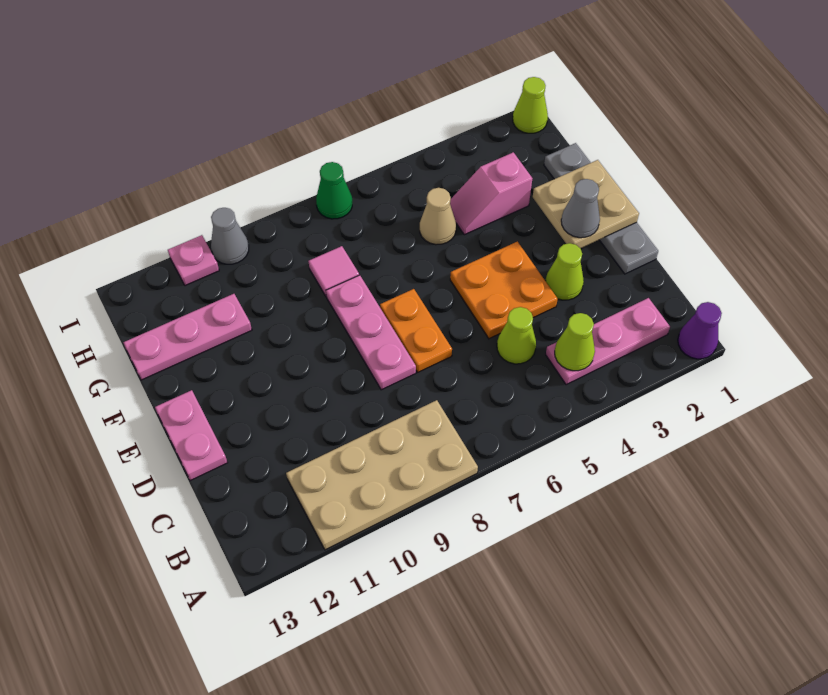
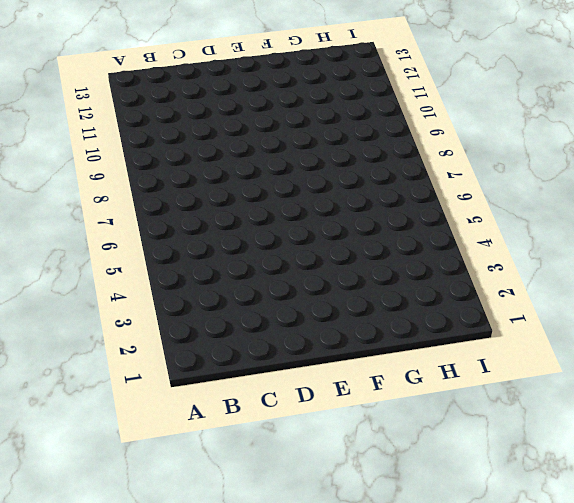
none -> purple 1x1 cone [678,302,722,359]
none -> tan 2x4 plate [286,400,478,550]
none -> pink 1x3 plate [546,298,670,385]

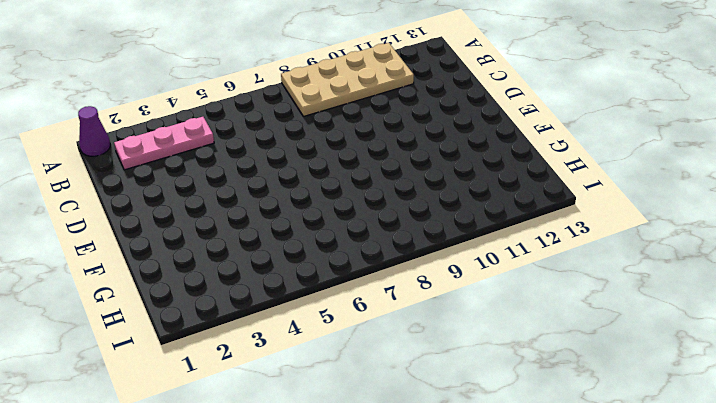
none -> lime 1x1 cone [497,307,536,364]
none -> grey 1x4 plate [544,143,658,274]
none -> lime 1x1 cone [546,243,584,300]

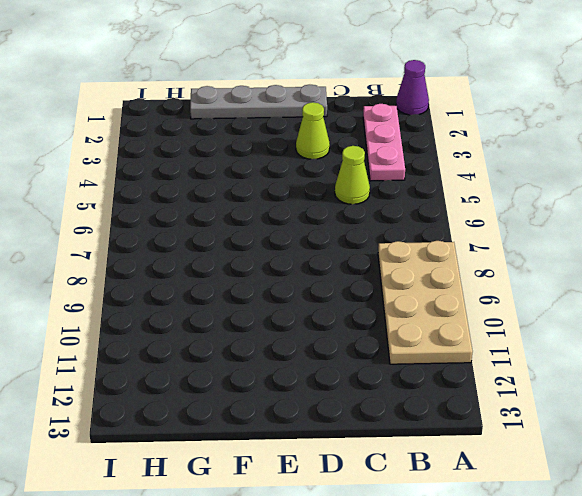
none -> orange 2x2 plate [450,242,558,339]
none -> orange 1x2 plate [380,289,452,372]
none -> pink 1x3 plate [326,275,416,390]

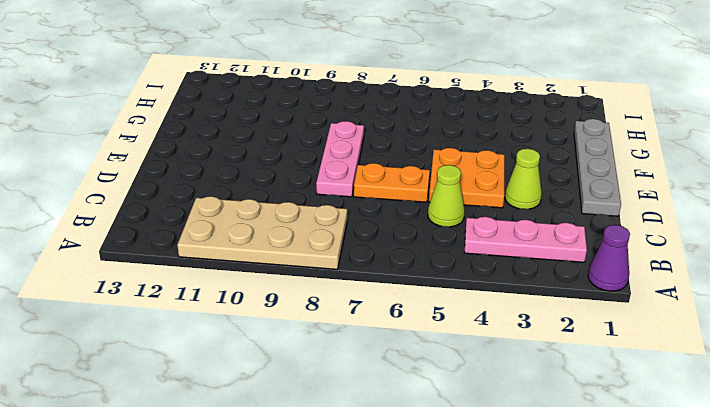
orange 1x2 plate [354,163,430,202] -> orange 1x2 plate turned to [380,289,452,372]
none -> pink 1x2 plate [155,390,228,481]
none -> pink 1x2 slope [450,152,532,235]
none -> tan 1x1 cone [420,188,456,245]

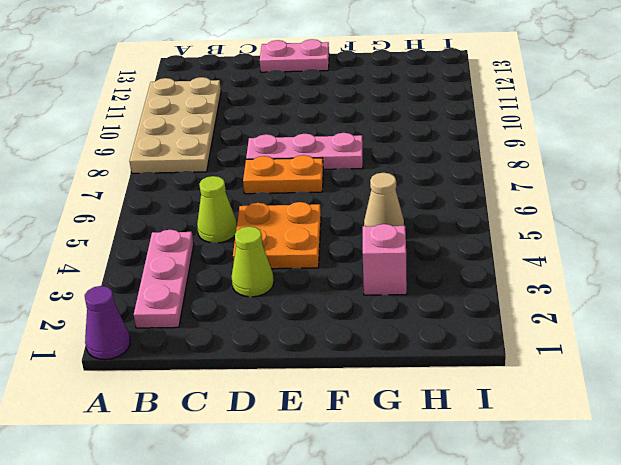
none -> grey 1x4 plate [544,143,658,274]
none -> pink 1x1 tile [309,246,359,297]
none -> pink 1x3 plate [123,294,252,380]

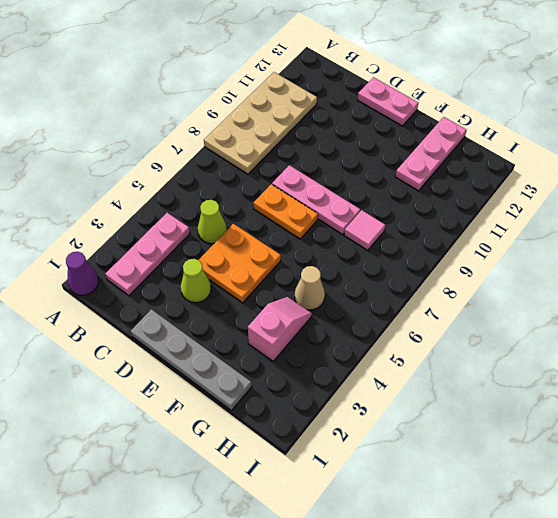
none -> lime 1x1 cone [513,77,548,133]
none -> green 1x1 cone [316,162,352,219]
none -> grey 1x1 cone [211,208,249,264]

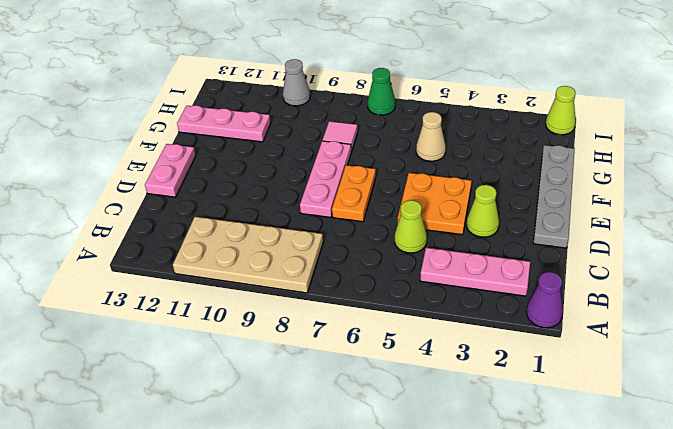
none -> pink 1x2 slope [450,152,532,235]
none -> pink 1x1 plate [168,235,219,286]
none -> lime 1x1 cone [555,313,595,371]

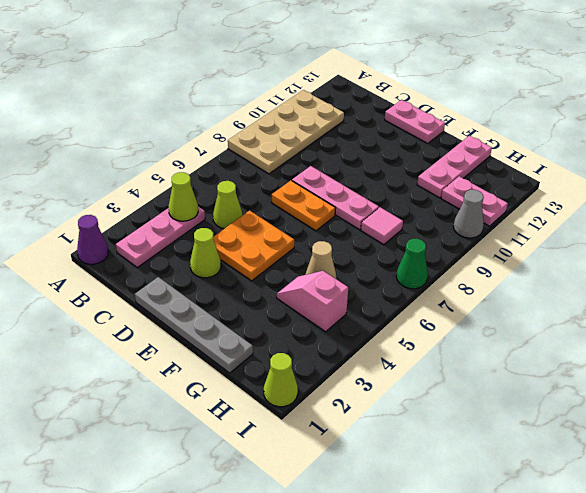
pink 1x2 slope [277,271,348,332] -> pink 1x2 slope turned to [450,152,532,235]
pink 1x2 plate [441,176,508,226] -> pink 1x1 plate [168,235,219,286]
none -> tan 2x2 plate [533,160,639,248]
none -> grey 1x1 cone [561,179,600,238]

